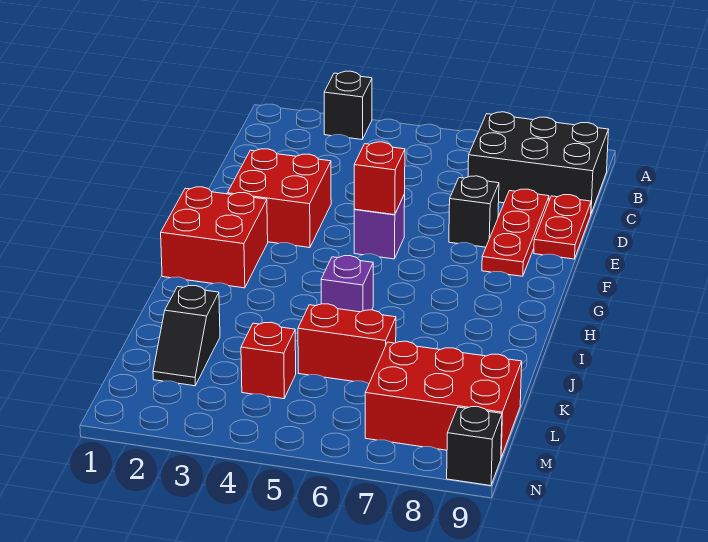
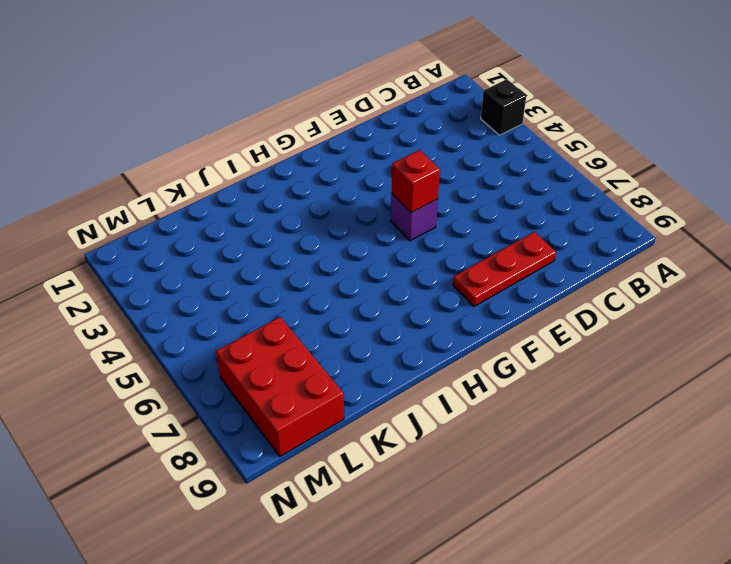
none -> black 2x3 brick [468,112,609,213]
none -> red 1x2 plate [534,195,591,259]
none -> red 2x2 brick [227,149,331,248]

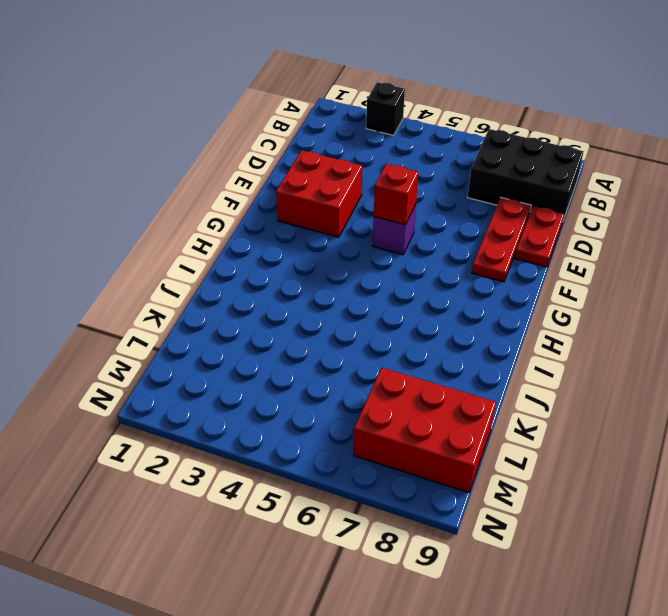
none -> black 1x1 brick [449,176,499,247]
none -> red 2x2 brick [161,187,268,288]
none -> purple 1x1 brick [321,256,373,312]

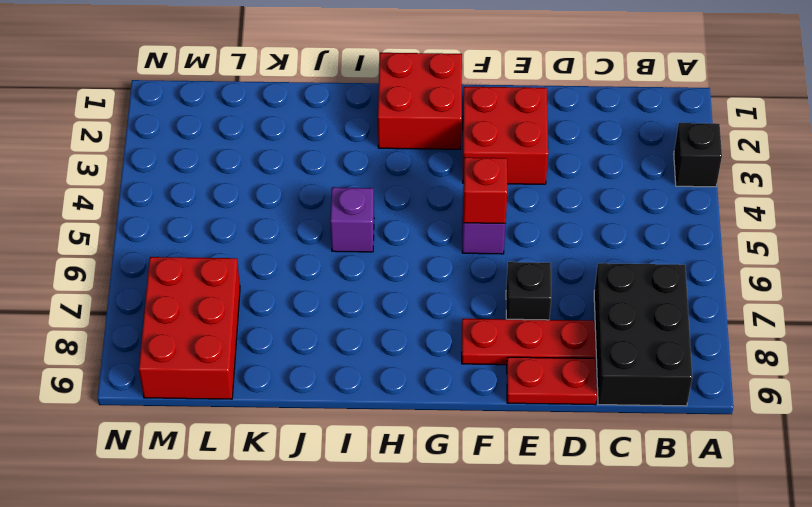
none -> black 1x2 slope [153,286,220,386]
none -> red 1x2 brick [298,304,396,384]
none -> red 1x1 brick [241,322,296,399]

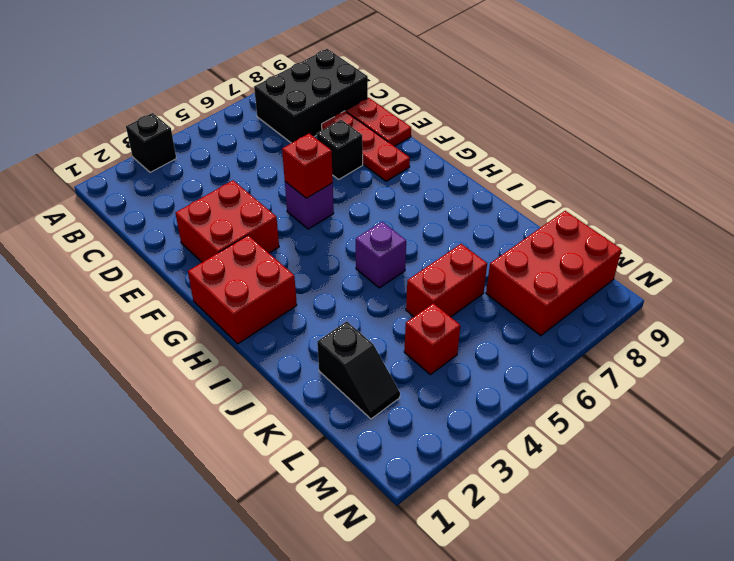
none -> black 1x1 brick [447,407,502,486]

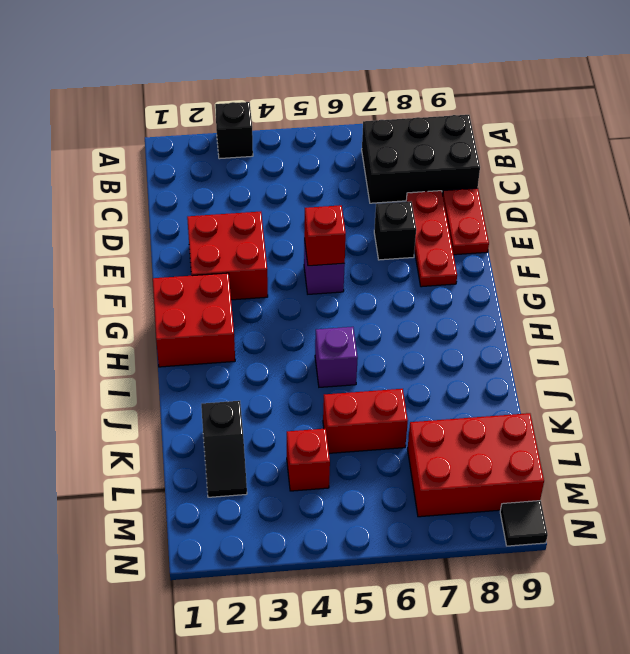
black 1x1 tile [500,501,548,546] -> black 1x1 brick [447,407,502,486]

